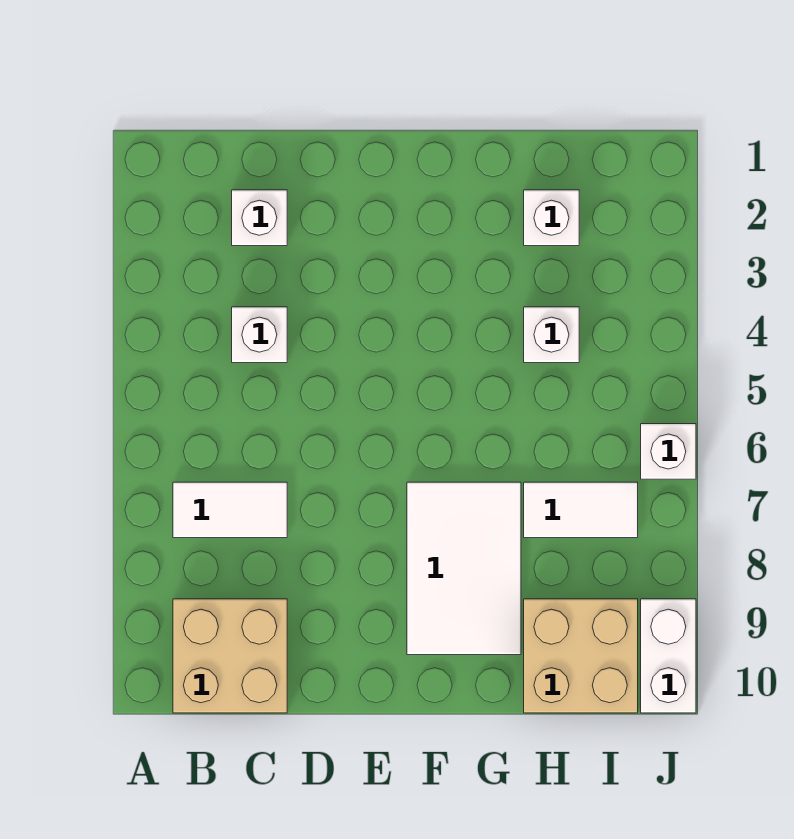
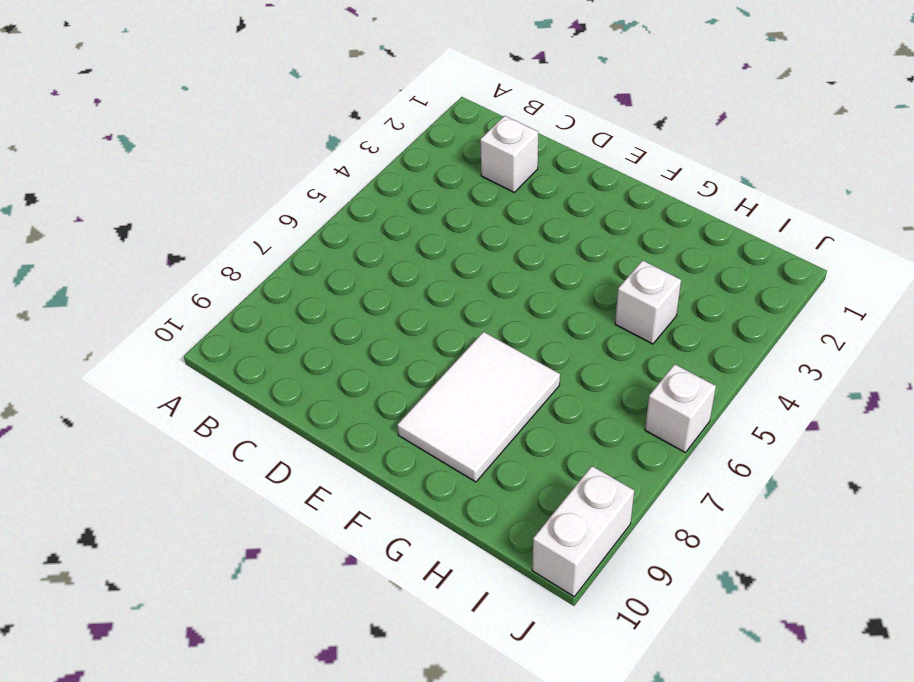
none -> white 1x2 tile [173,482,287,538]
none -> tan 2x2 brick [173,599,287,713]

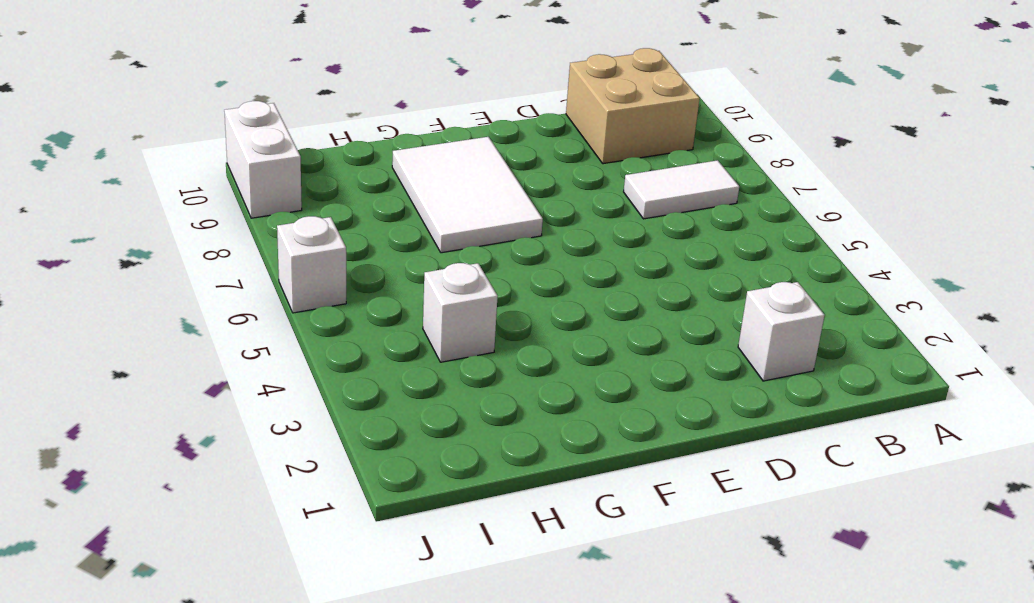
none -> white 1x1 brick [232,307,287,363]
none -> white 1x1 brick [524,190,579,246]

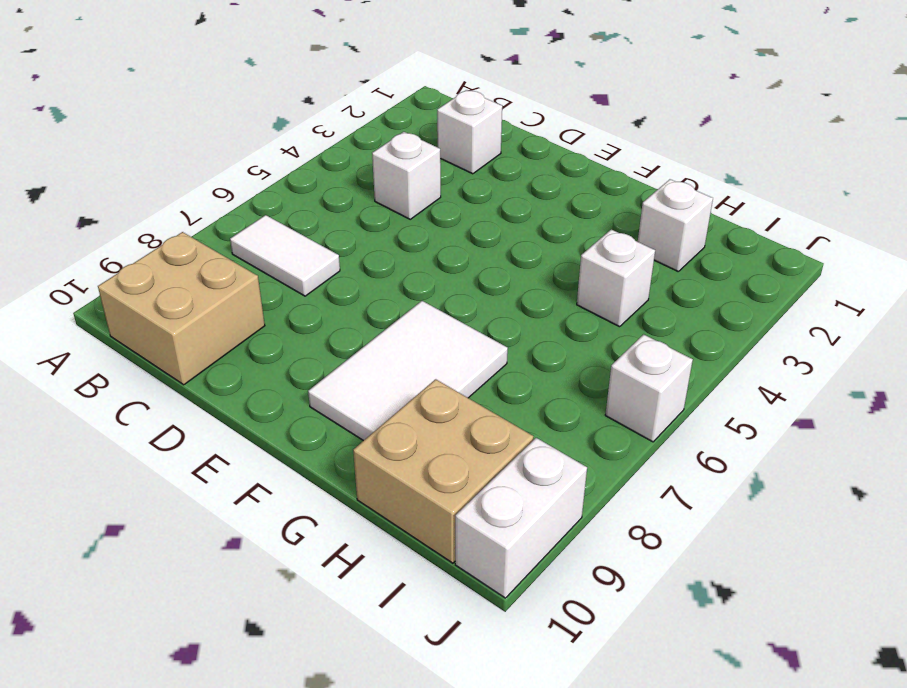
none -> white 1x2 tile [524,482,638,538]

